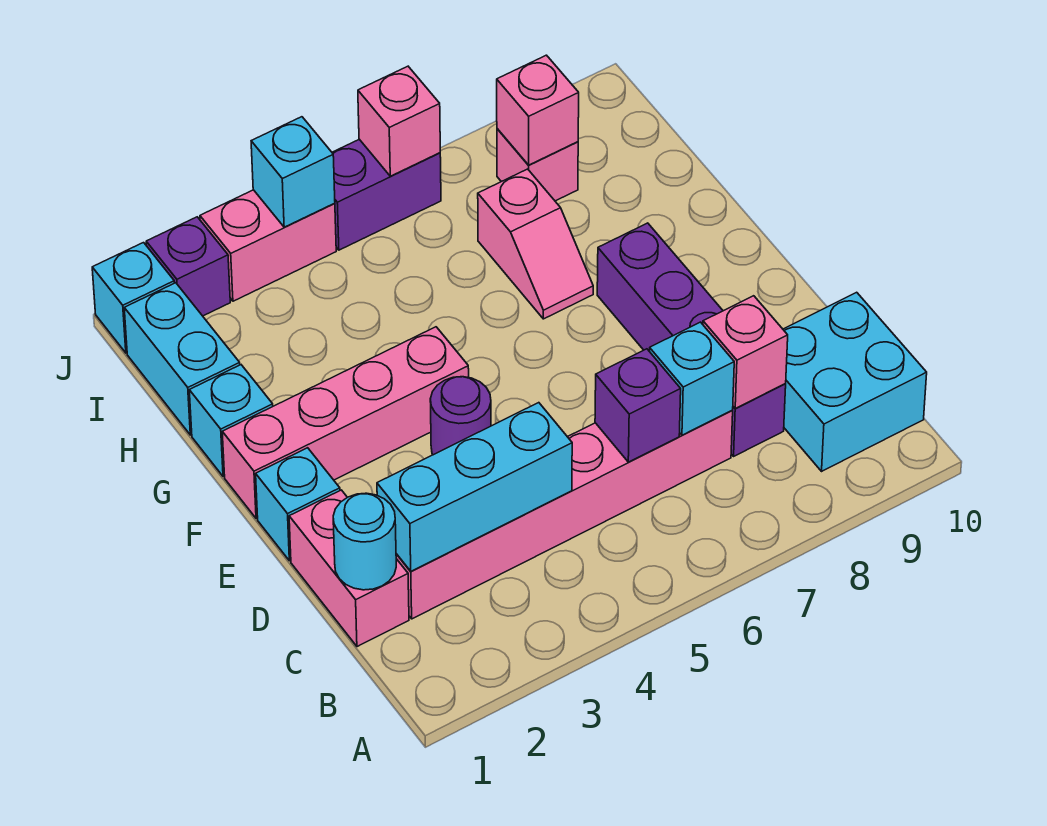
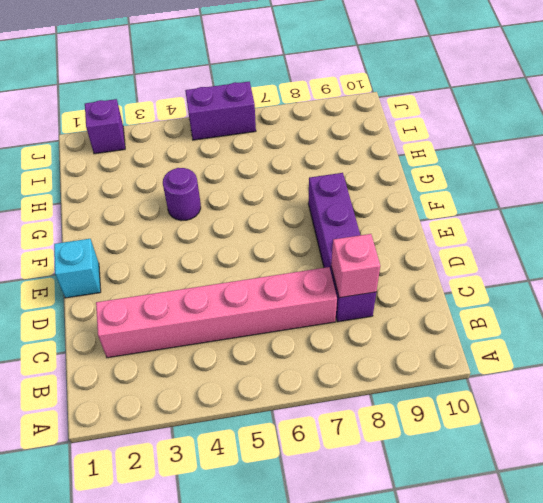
purple 1x1 round brick [163,168,201,221] -> purple 1x1 round brick moved to [430,377,491,455]
none -> cyan 2x2 brick [783,292,927,471]
none -> pink 1x2 brick [289,490,409,647]
none -> pink 1x4 brick [222,327,469,519]

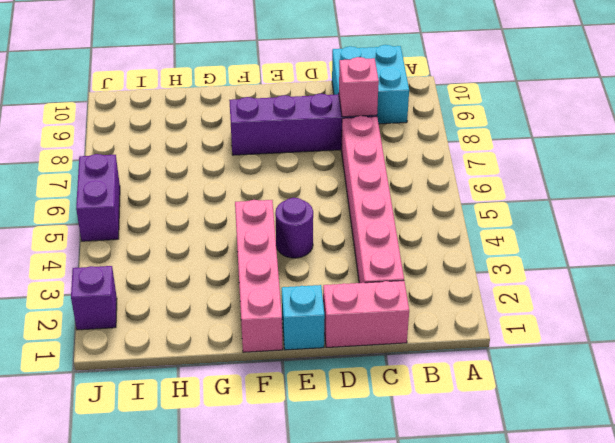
none -> cyan 1x1 brick [189,365,273,477]
none -> pink 1x2 slope [478,169,593,319]
none -> cyan 1x2 brick [124,283,240,435]

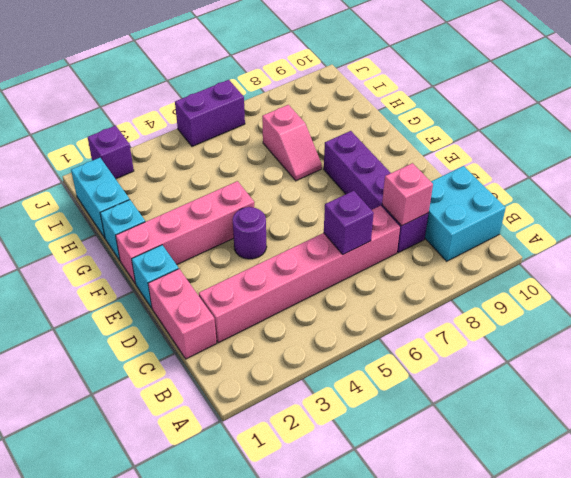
none -> pink 1x1 brick [497,129,578,201]
none -> cyan 1x1 brick [92,243,174,353]
none -> pink 1x2 brick [200,190,336,301]

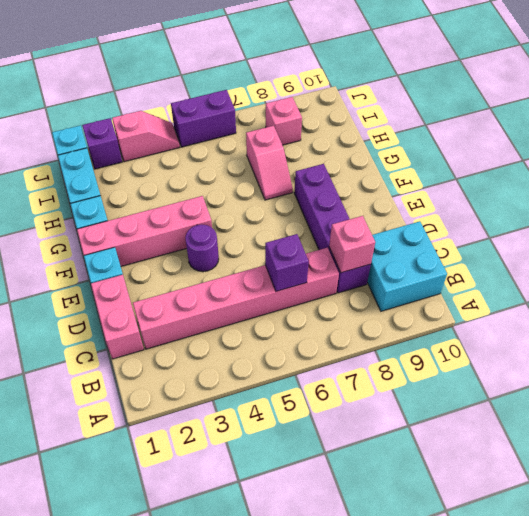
pink 1x2 slope [112,111,180,162] -> pink 1x2 brick [200,190,336,301]
none -> cyan 1x1 round brick [333,493,396,590]
none -> cyan 1x3 brick [377,403,572,571]
none -> cyan 1x1 brick [649,322,734,435]

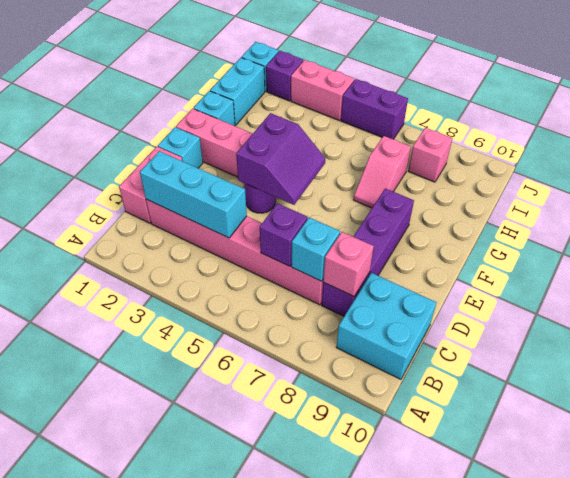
purple 2x2 slope [236,113,325,205] -> none
none -> cyan 1x1 round brick [333,493,396,590]
none -> pink 1x1 brick [497,55,579,165]
none -> cyan 1x1 brick [251,117,335,227]

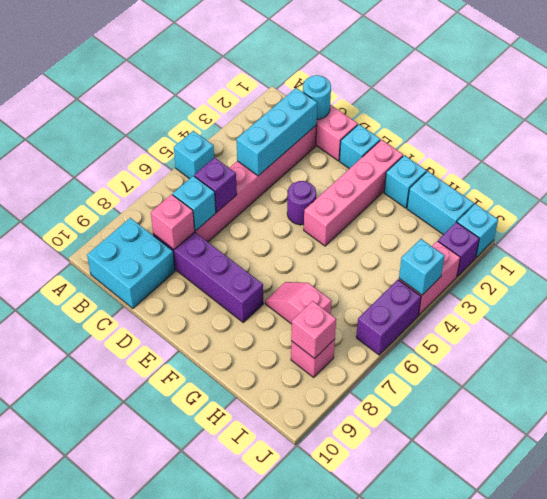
cyan 1x1 brick [174,131,214,179] -> none
none -> pink 1x1 brick [358,66,440,176]

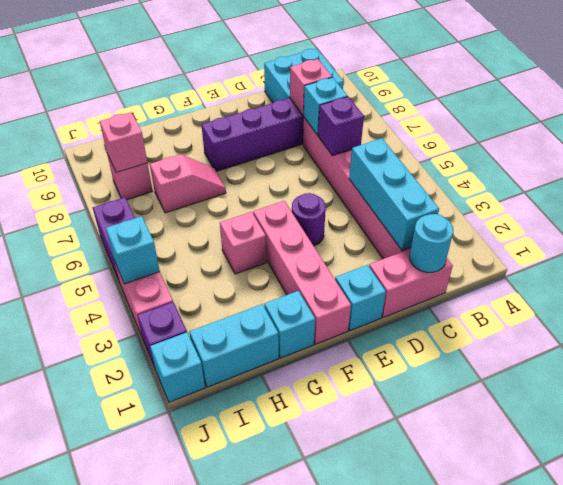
pink 1x1 brick [220,212,266,274] -> pink 1x1 brick moved to [358,66,440,176]

